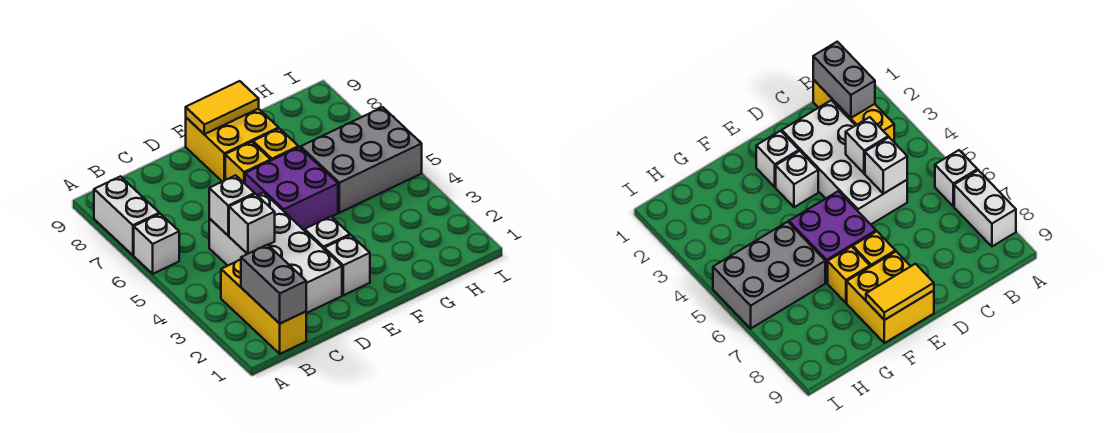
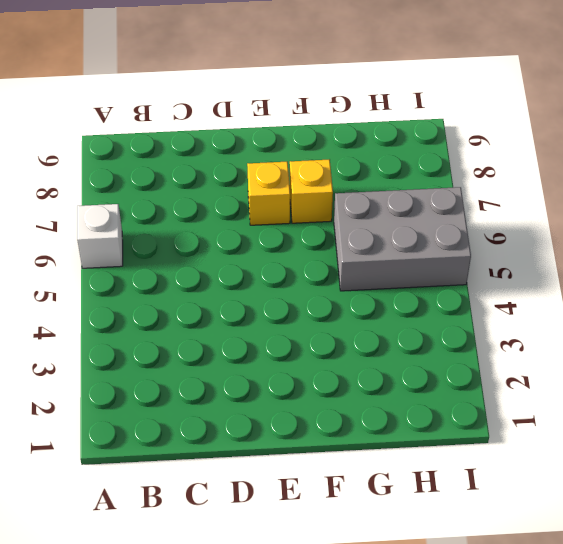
none -> white 1x2 brick [94,176,159,255]
none -> yellow 1x3 brick [221,260,306,354]
none -> white 2x4 brick [209,193,342,313]

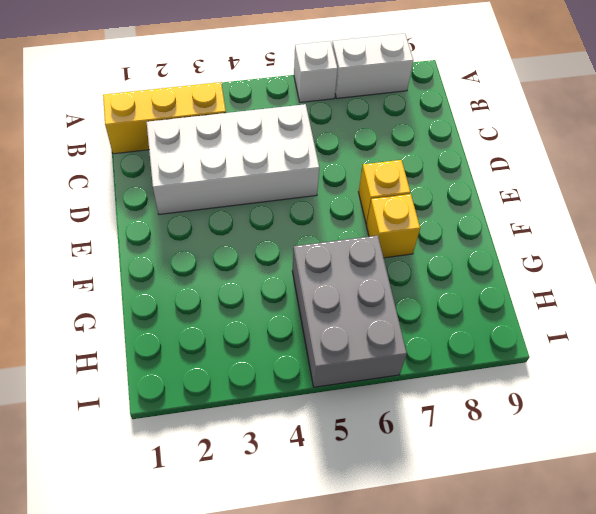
none -> white 1x1 brick [324,235,370,295]
none -> white 1x1 brick [305,217,350,249]
none -> purple 2x2 brick [245,147,338,230]

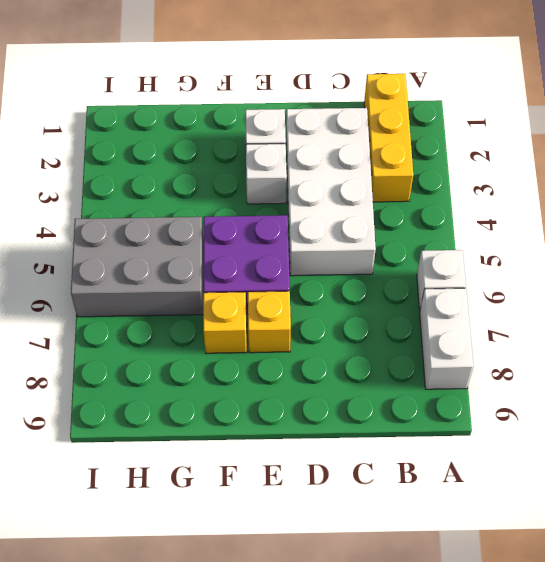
none -> yellow 2x2 brick [186,109,279,182]
none -> grey 1x2 brick [241,245,306,324]
none -> white 1x1 brick [229,194,275,254]

